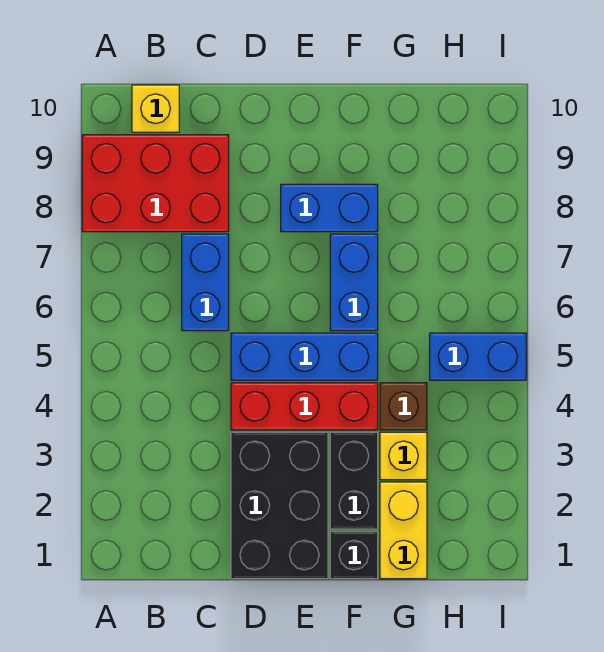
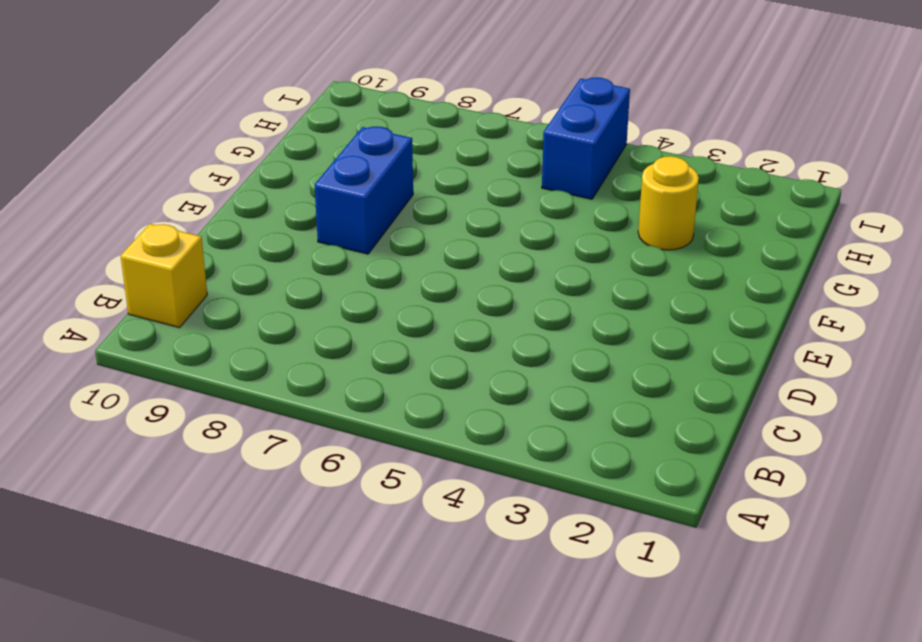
yellow 1x1 round brick [638,156,699,250] -> yellow 1x1 brick [380,432,427,480]
none -> red 2x3 brick [82,135,229,232]
none -> blue 1x2 brick [182,234,229,331]
none -> black 2x3 brick [231,432,328,579]

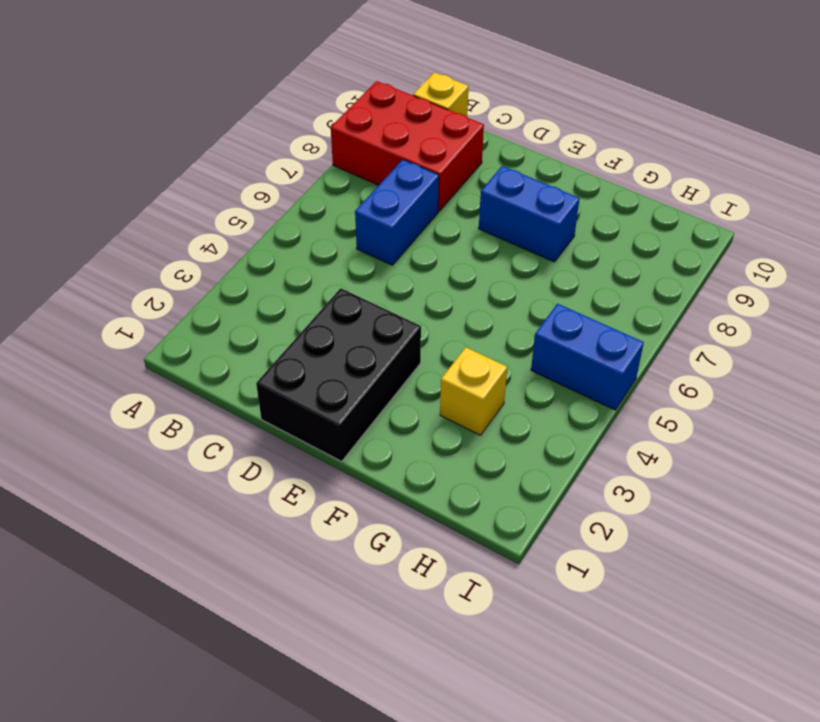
none -> red 1x3 brick [231,383,378,430]
none -> blue 1x3 brick [231,333,378,380]
none -> black 1x1 brick [330,532,378,579]

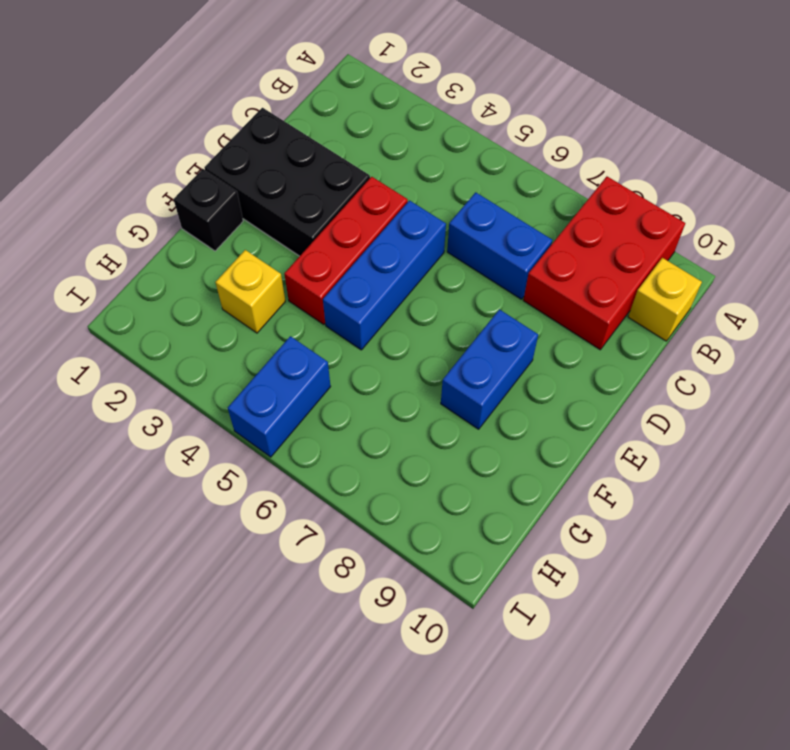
none -> black 1x2 brick [330,432,378,529]
none -> blue 1x2 brick [330,234,378,331]
none -> yellow 1x2 brick [380,482,427,579]

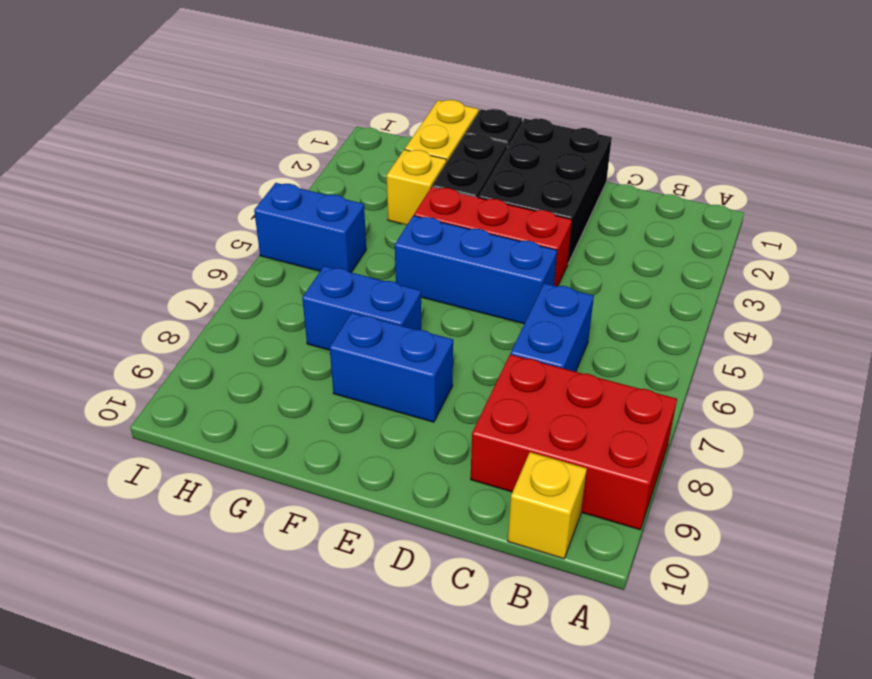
blue 1x2 brick [302,266,421,350] -> blue 1x2 brick turned to [330,234,378,331]
none -> brown 1x1 brick [380,383,427,430]

